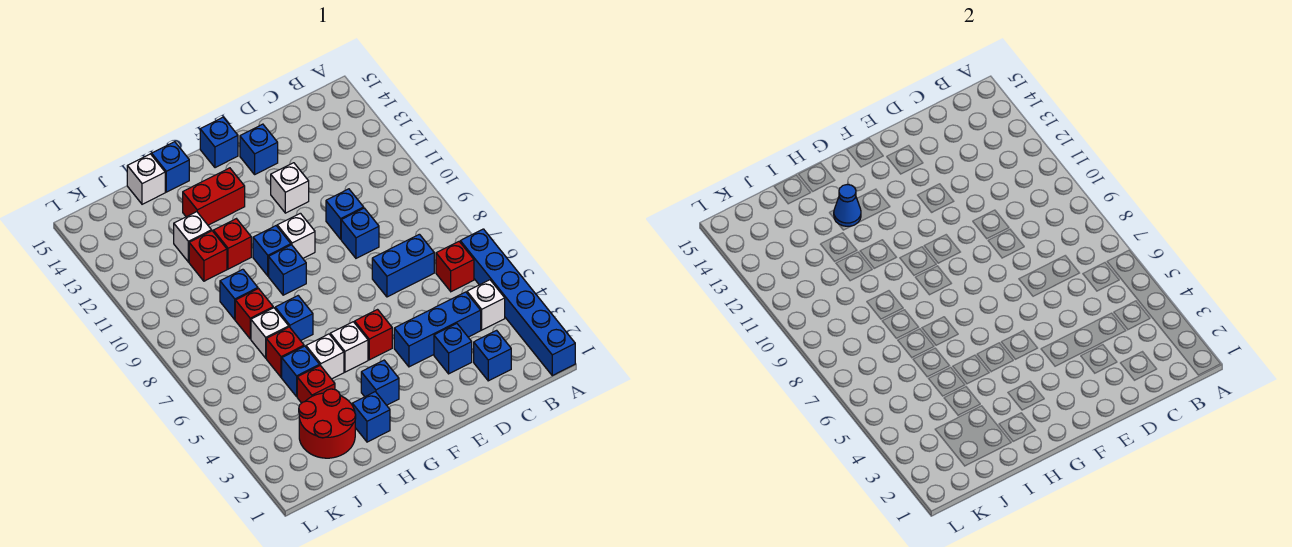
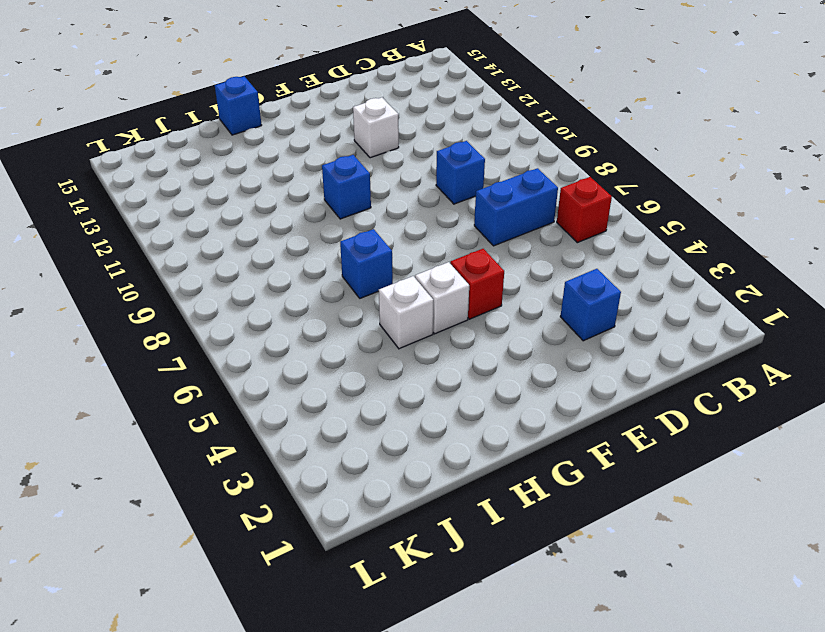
none -> blue 1x6 brick [460,229,575,376]
none -> white 1x1 brick [467,280,505,330]
none -> blue 1x1 brick [474,330,511,381]
none -> blue 1x3 brick [394,292,481,367]

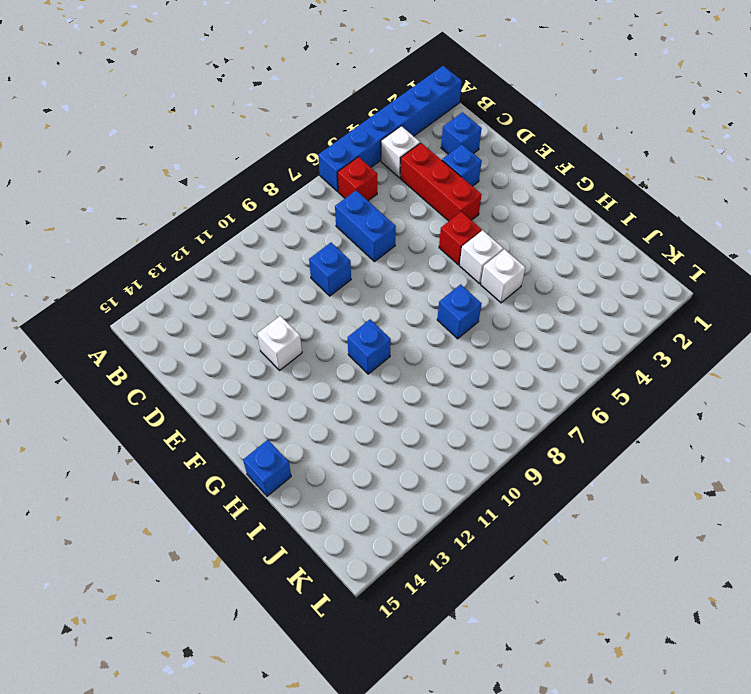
red 1x3 brick [400,143,482,221] -> blue 1x3 brick [394,292,481,367]
none -> blue 1x1 brick [326,189,364,239]
none -> blue 1x1 brick [240,124,278,174]
none -> white 1x1 brick [277,213,315,258]
none -> blue 1x1 brick [200,117,238,168]

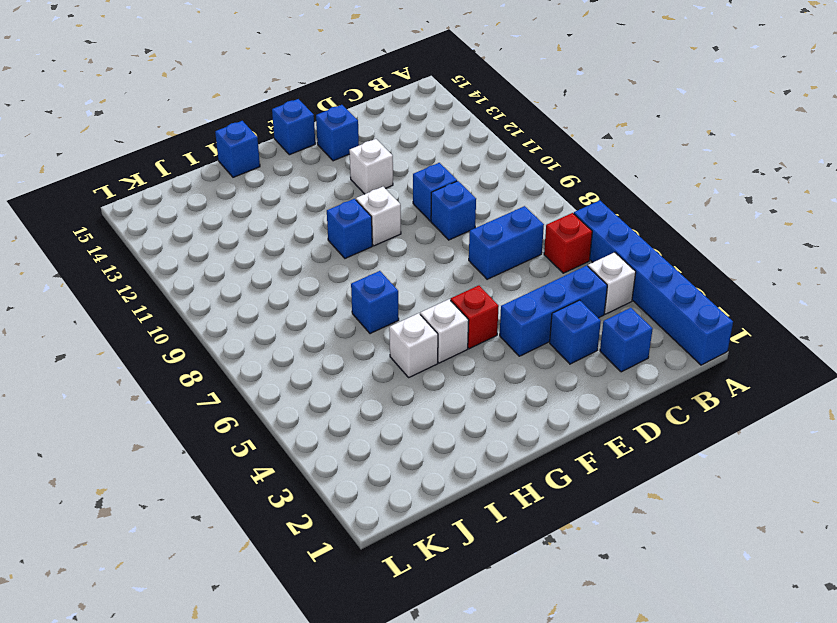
none -> blue 1x1 brick [361,360,399,405]
none -> blue 1x1 brick [269,245,306,295]
none -> red 1x2 brick [183,168,245,225]
none -> blue 1x1 brick [352,392,390,442]

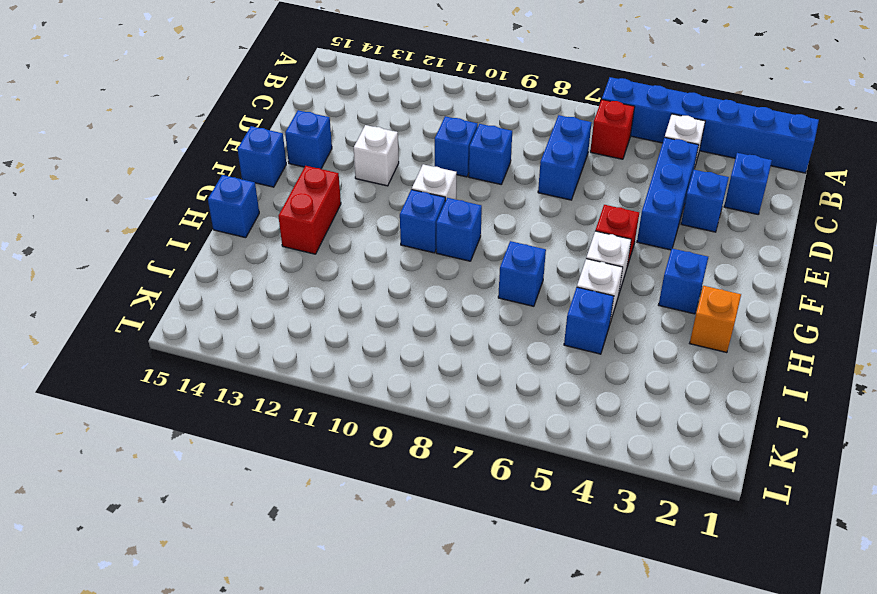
orange 1x1 brick [690,286,741,353] -> blue 1x1 brick [352,392,390,442]
none -> red 1x1 brick [213,219,251,269]
none -> red 2x2 round brick [299,389,356,458]
none -> red 1x1 brick [297,365,335,403]
none -> red 1x1 brick [266,327,304,377]

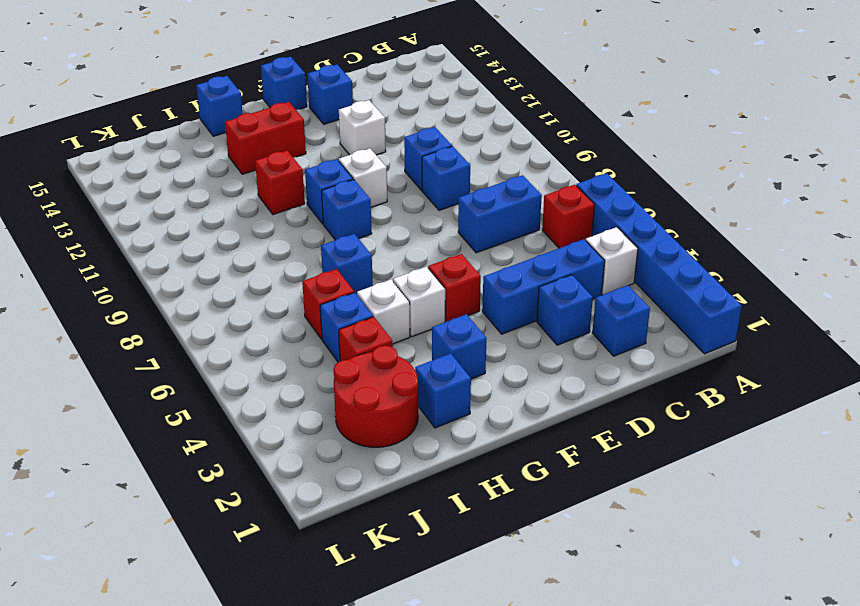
none -> white 1x1 brick [251,308,289,358]
none -> red 1x1 brick [235,289,273,339]
none -> blue 1x1 brick [220,269,258,320]
none -> red 1x1 brick [189,231,227,281]

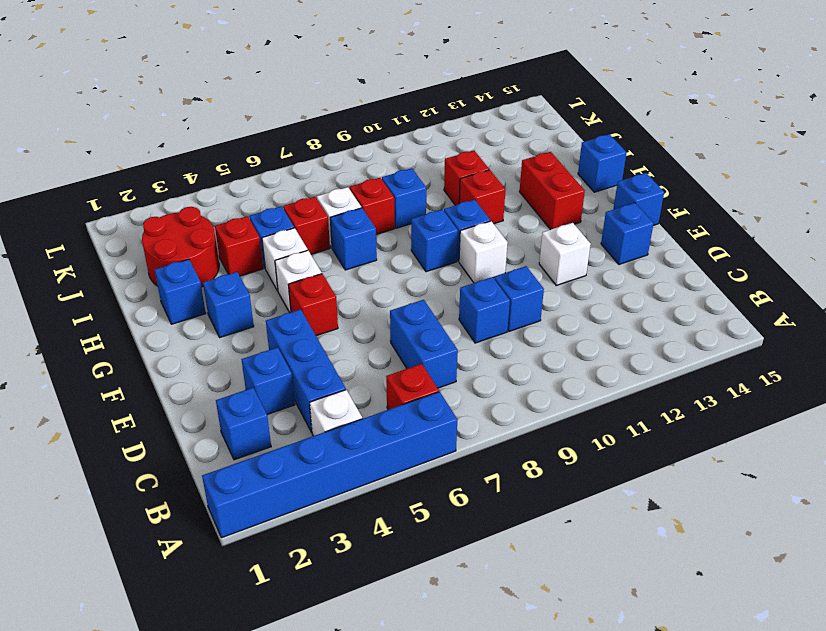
none -> white 1x1 brick [174,212,212,262]
none -> white 1x1 brick [127,154,165,204]
none -> blue 1x1 cone [834,184,861,226]

